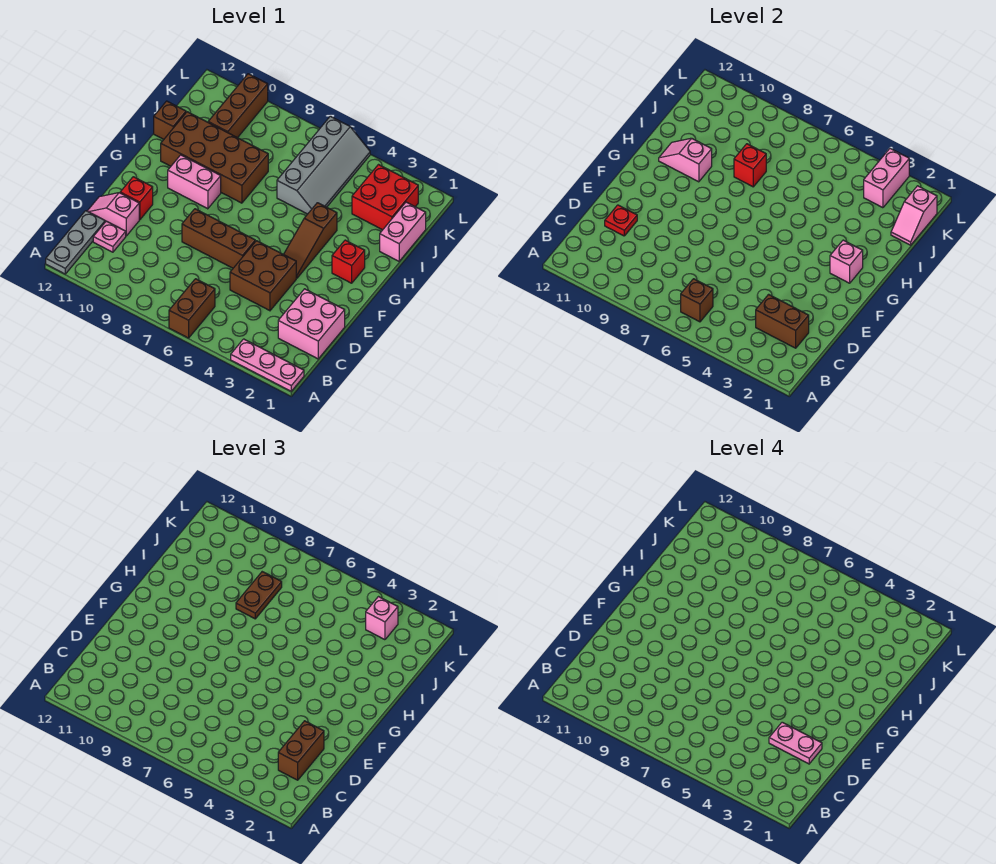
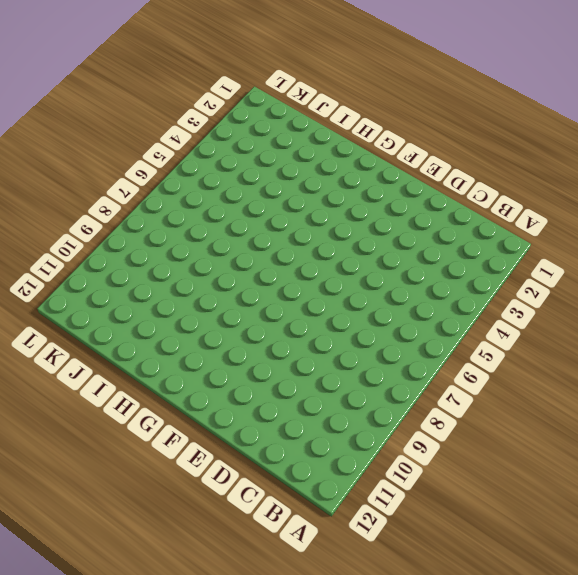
none -> pink 1x3 plate [231,339,304,391]
none -> brown 1x2 brick [169,279,215,338]
none -> grey 1x3 plate [46,211,105,274]
none -> pink 2x2 brick [278,289,345,359]

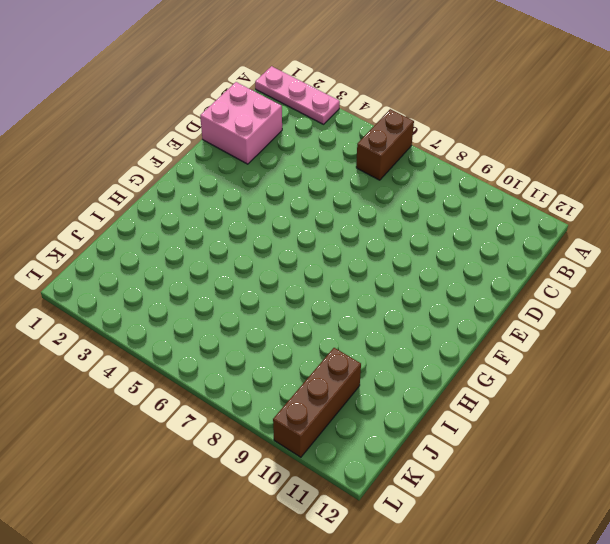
none -> grey 1x3 plate [46,211,105,274]
none -> pink 1x1 plate [93,221,126,252]
none -> brown 2x2 brick [230,241,296,311]
none -> pink 1x2 slope [88,193,139,236]

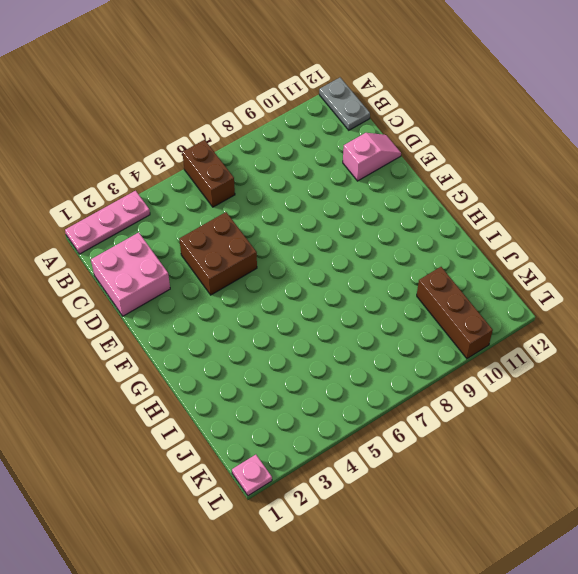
grey 1x2 plate [319,78,370,130] -> grey 1x3 plate [46,211,105,274]
pink 1x1 plate [232,455,272,496] -> pink 1x1 plate moved to [93,221,126,252]
none -> brown 1x3 brick [182,209,255,268]
none -> red 1x1 brick [120,177,153,220]
none -> brown 1x3 slope [284,203,337,278]
none -> red 1x1 brick [332,240,365,283]

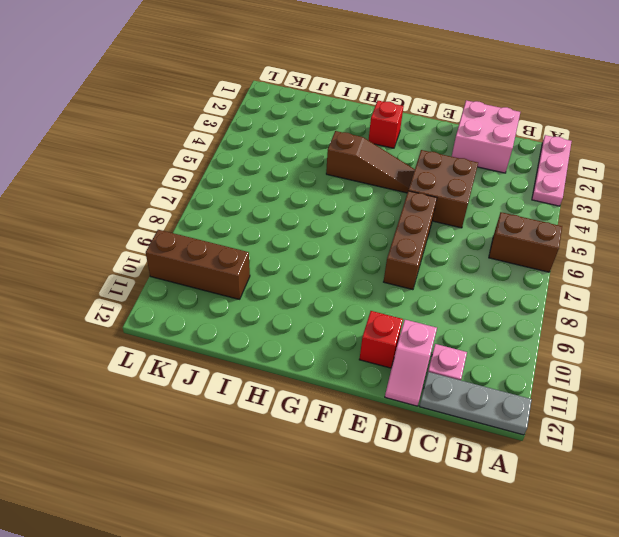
none -> pink 1x2 brick [168,155,221,209]
none -> brown 2x4 brick [161,112,268,203]
none -> pink 1x2 brick [380,202,426,261]
none -> grey 2x4 slope [277,116,370,214]

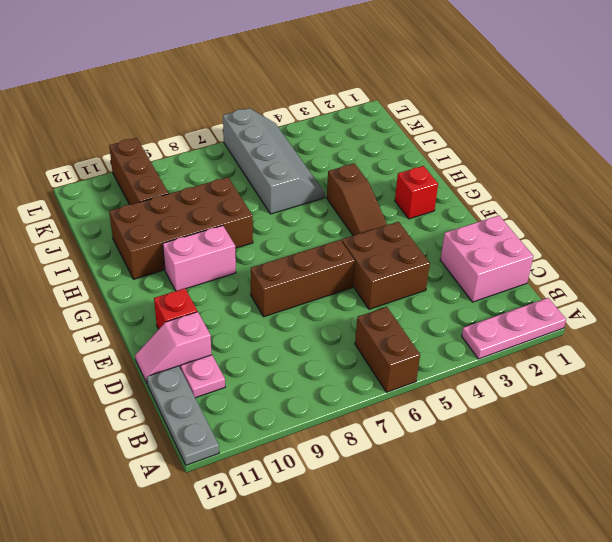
none -> pink 1x2 brick [380,202,426,261]
none -> brown 1x1 brick [154,101,186,139]
none -> red 2x2 brick [352,165,418,230]
none -> brown 1x1 brick [681,279,713,322]

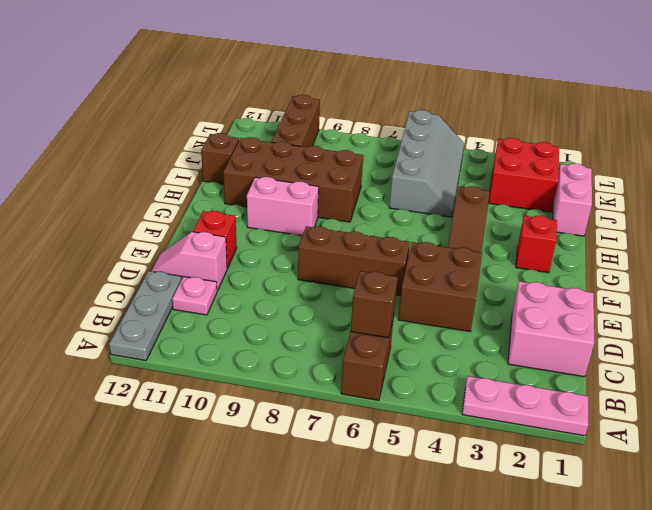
none -> brown 1x2 brick [756,294,809,348]
none -> red 1x1 plate [605,205,637,236]
none -> pink 1x1 brick [830,240,863,283]
none -> pink 1x2 slope [659,138,712,182]

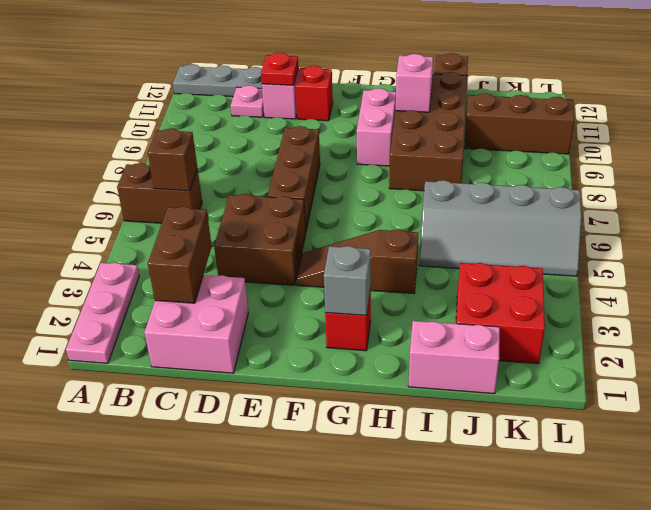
grey 1x1 brick [324,246,371,316] -> pink 1x1 brick [830,240,863,283]
none -> red 1x1 brick [734,144,766,187]
none -> pink 1x2 slope [891,186,937,245]
none -> pink 1x2 brick [864,148,909,208]
none -> brown 1x2 brick [278,721,324,780]

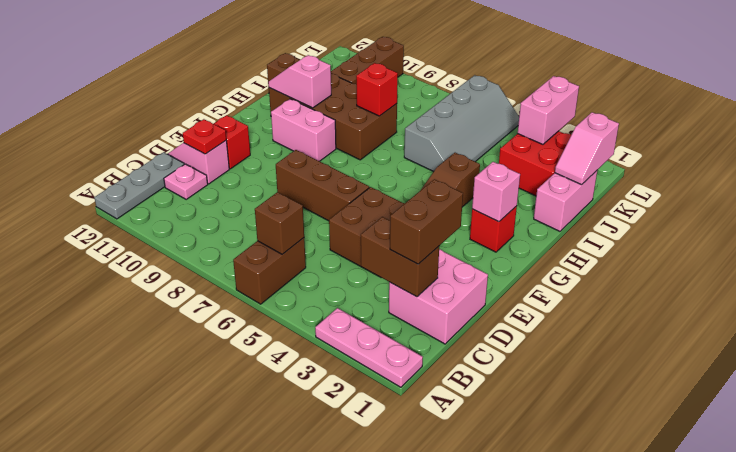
none -> brown 1x2 plate [236,572,282,619]
none -> pink 1x1 brick [366,597,398,640]
none -> pink 1x2 plate [769,722,822,764]

